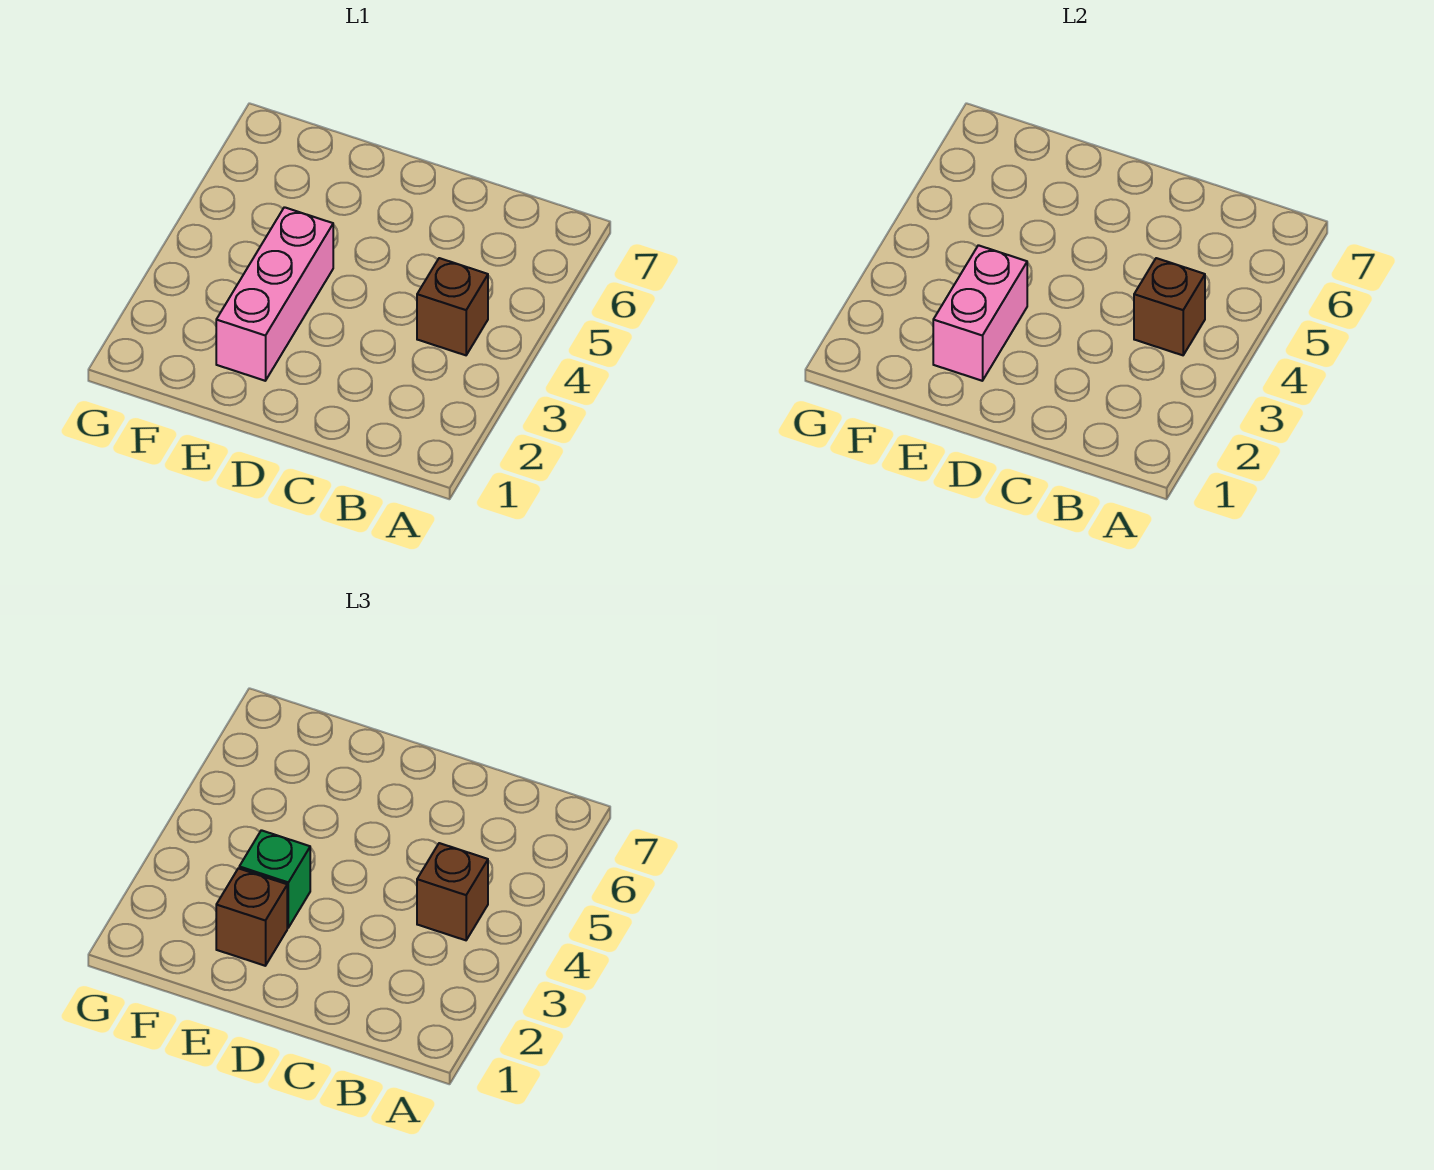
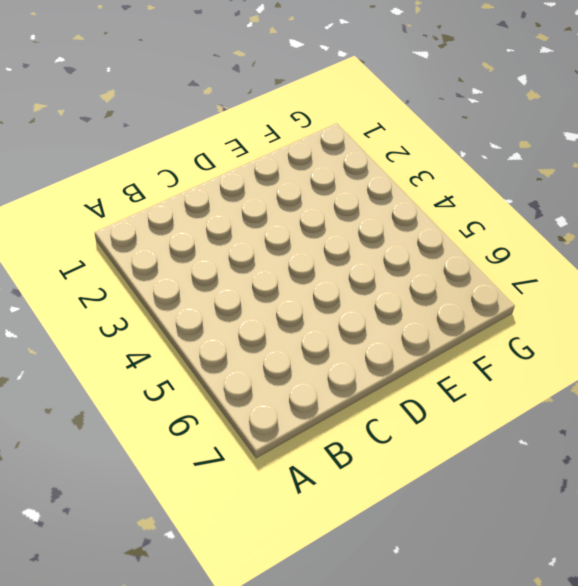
none -> brown 1x1 brick [417,258,488,355]
none -> pink 1x3 brick [216,207,333,381]

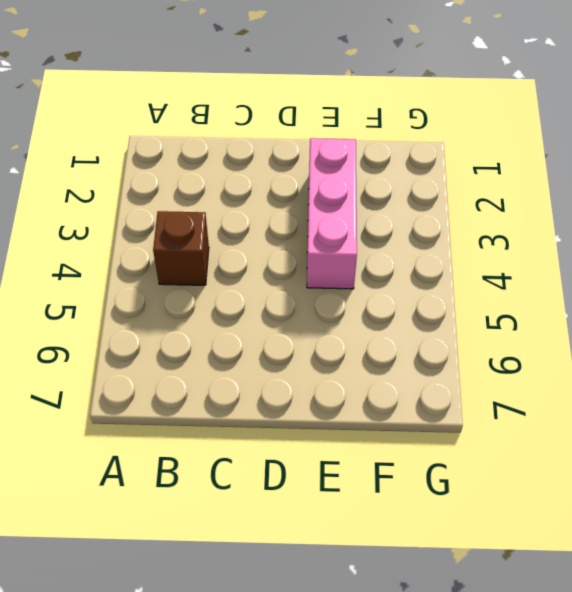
none -> brown 1x1 brick [1134,258,1205,355]
none -> pink 1x2 brick [933,245,1027,381]

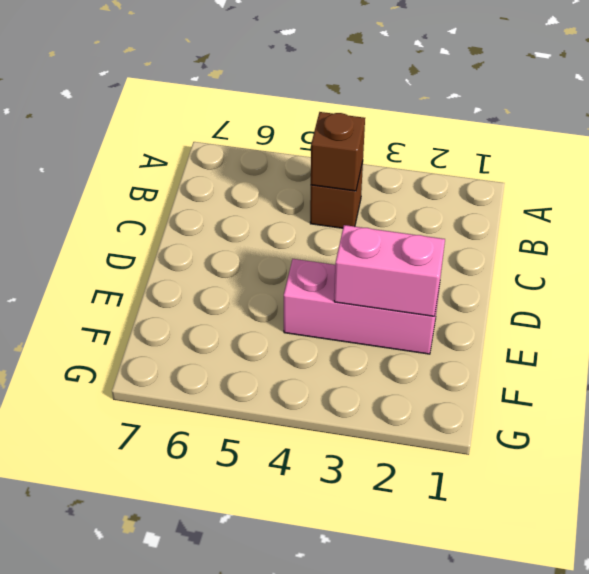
none -> brown 1x1 brick [417,843,488,940]
none -> brown 1x1 brick [216,868,287,966]

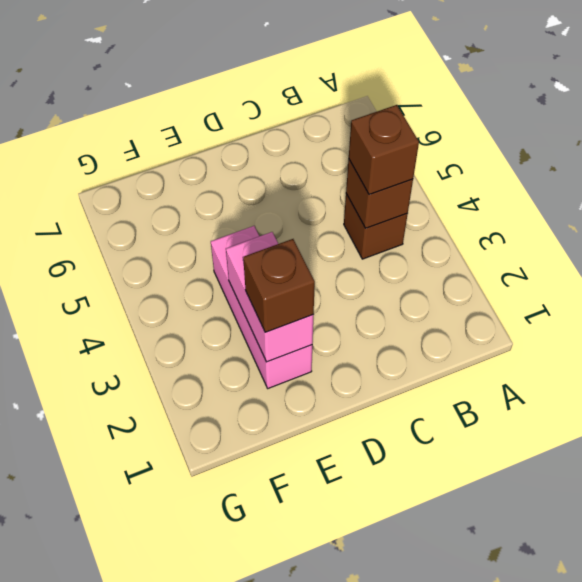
none -> green 1x1 brick [239,830,310,928]

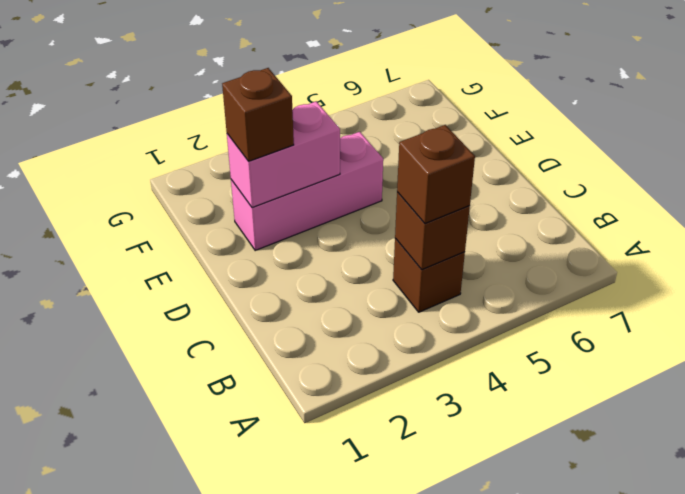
none -> green 1x1 brick [239,830,310,928]

